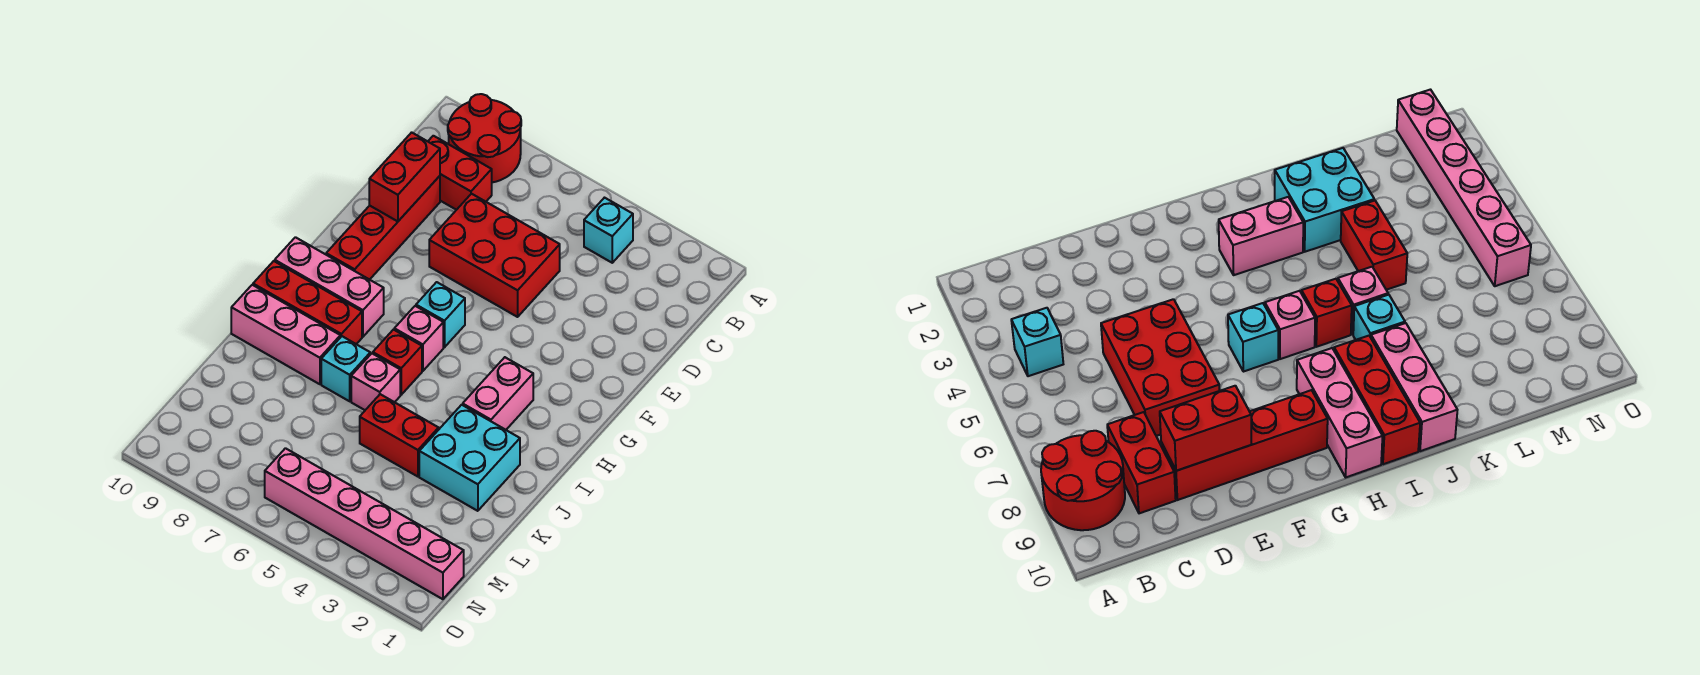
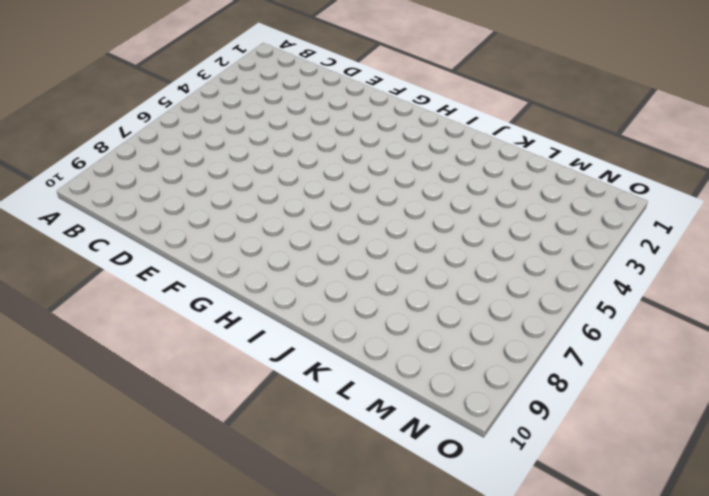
none -> red 2x2 round brick [448,94,521,182]
none -> cyan 1x1 brick [584,198,633,263]
none -> red 1x2 brick [428,136,492,210]

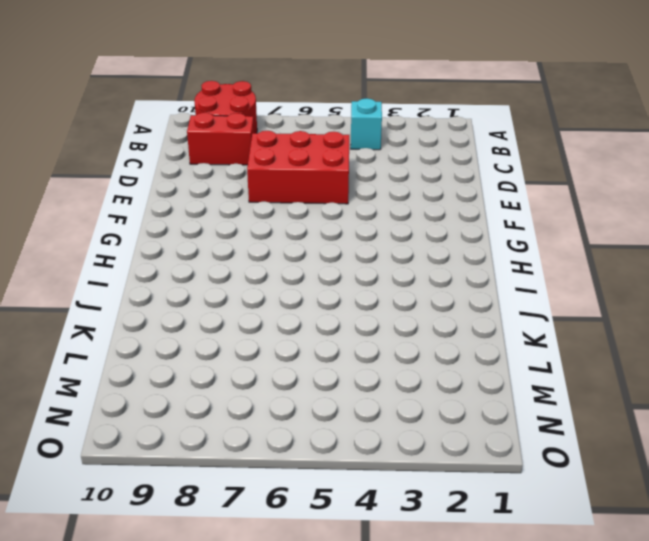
none -> red 1x4 brick [326,176,440,280]
none -> cyan 1x1 brick [416,282,465,347]
none -> pink 1x2 brick [463,357,533,430]

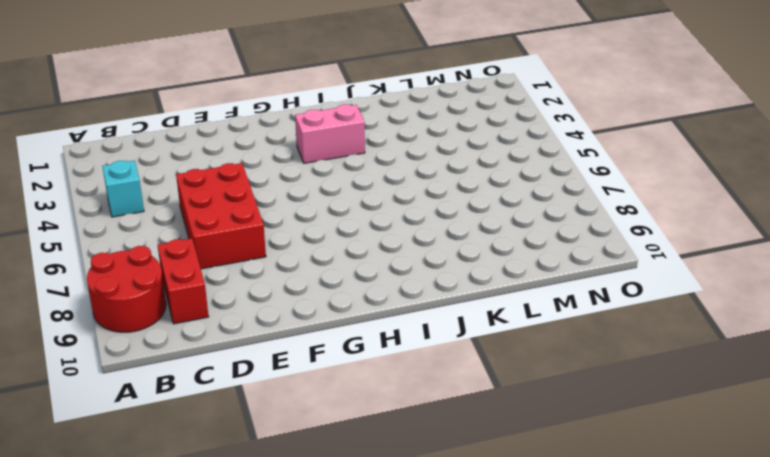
none -> red 1x4 brick [326,176,440,280]
none -> cyan 1x1 brick [416,282,465,347]
none -> pink 1x1 brick [394,306,443,371]

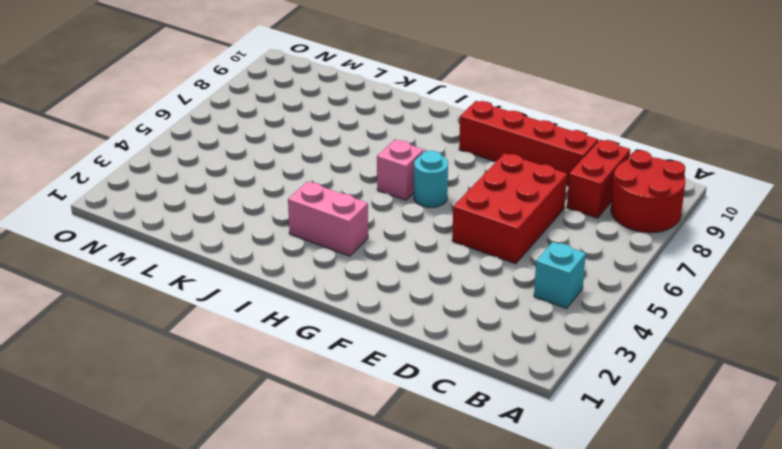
cyan 1x1 round brick [414,151,448,207] -> cyan 1x1 brick [416,282,465,347]
none -> pink 1x3 brick [275,237,384,337]
none -> red 1x1 brick [373,330,422,395]
none -> red 1x3 brick [253,261,362,344]

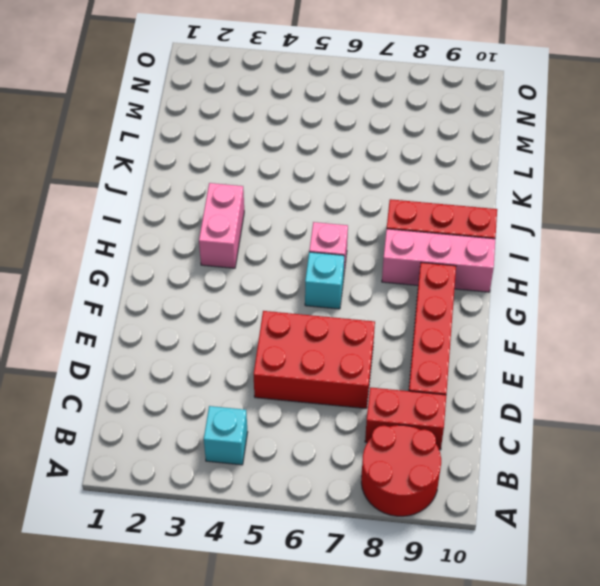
none -> red 1x1 brick [373,330,422,395]
none -> cyan 2x2 brick [419,405,520,511]
none -> pink 1x1 brick [351,353,400,410]

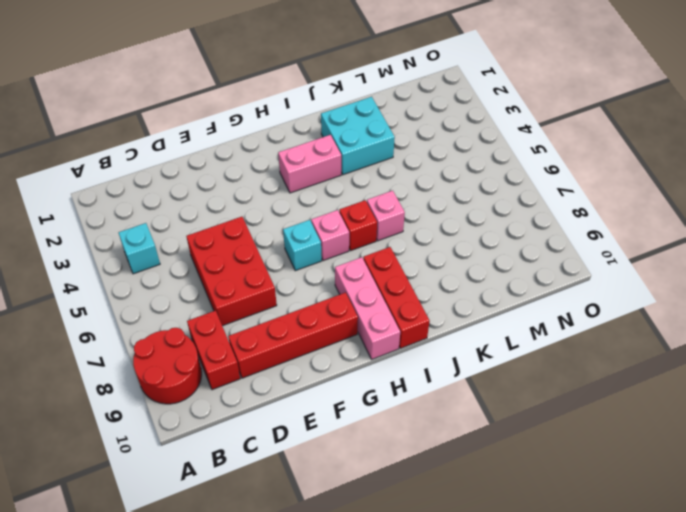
none -> cyan 1x1 brick [321,336,370,401]
none -> pink 1x3 brick [231,285,340,384]
none -> red 1x2 brick [360,394,439,477]

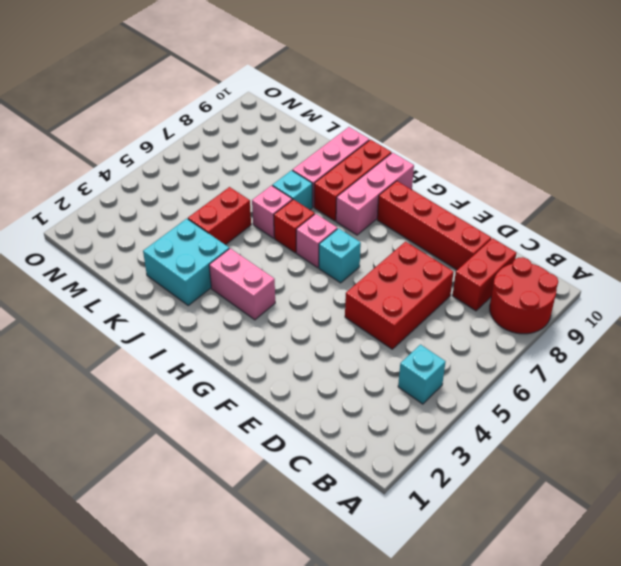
none -> pink 1x6 brick [265,448,464,599]
none -> red 1x2 brick [369,132,440,221]

